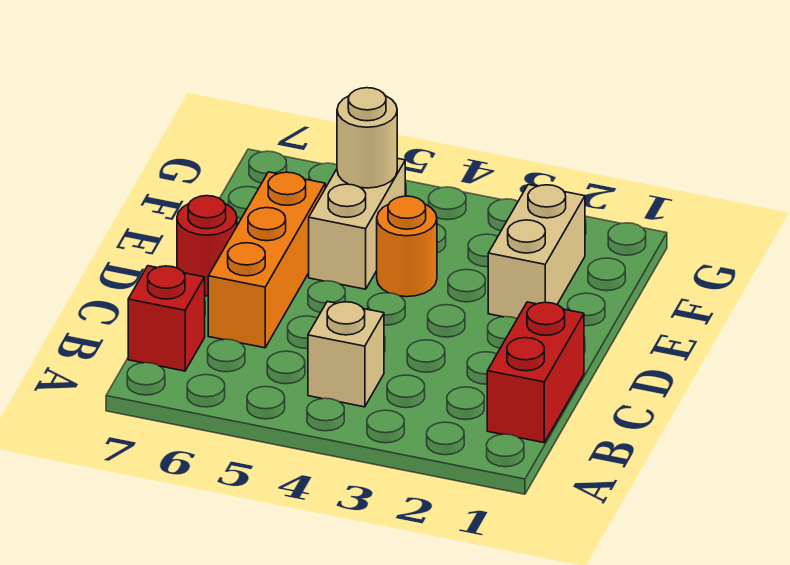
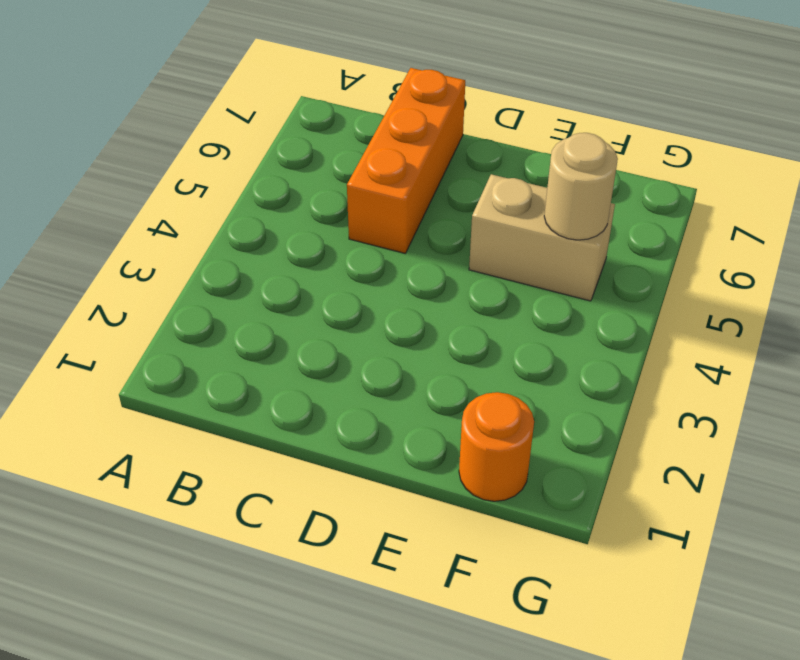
orange 1x3 brick [347,68,465,253] -> orange 1x3 brick turned to [208,172,325,348]
orange 1x1 round brick [459,392,534,501] -> orange 1x1 round brick moved to [377,196,437,297]
none -> red 1x2 brick [487,302,584,443]
none -> tan 1x1 brick [308,301,384,407]

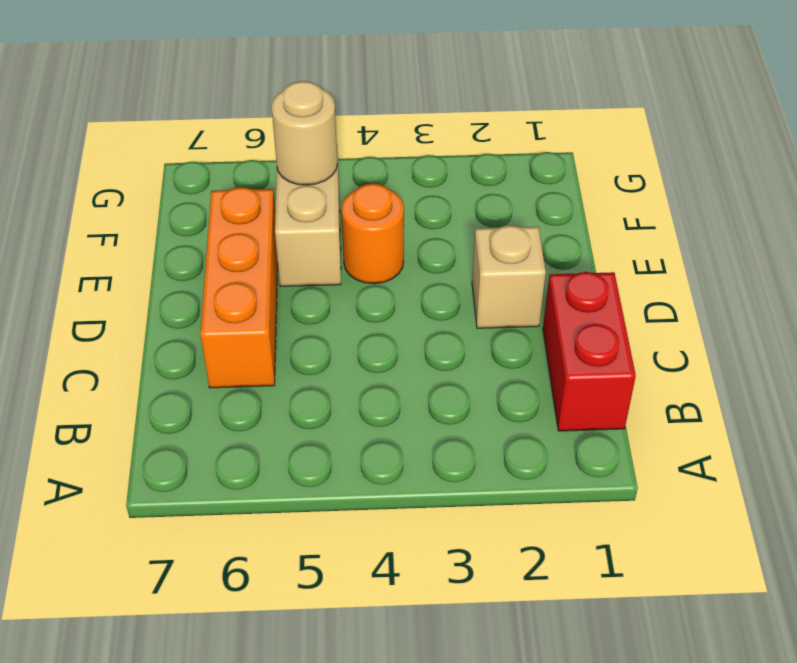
tan 1x1 brick [472,225,546,328] -> tan 1x1 brick moved to [308,301,384,407]
none -> red 1x1 brick [128,266,205,371]
none -> red 1x1 round brick [177,196,237,296]

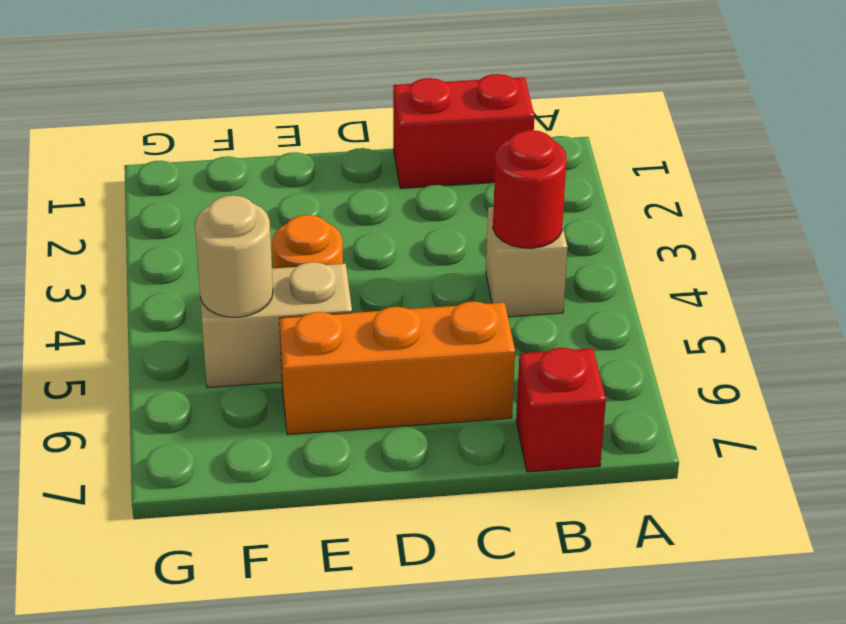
red 1x1 round brick [493,130,566,248] -> red 1x1 round brick moved to [177,196,237,296]
none -> tan 1x2 brick [488,184,585,319]

